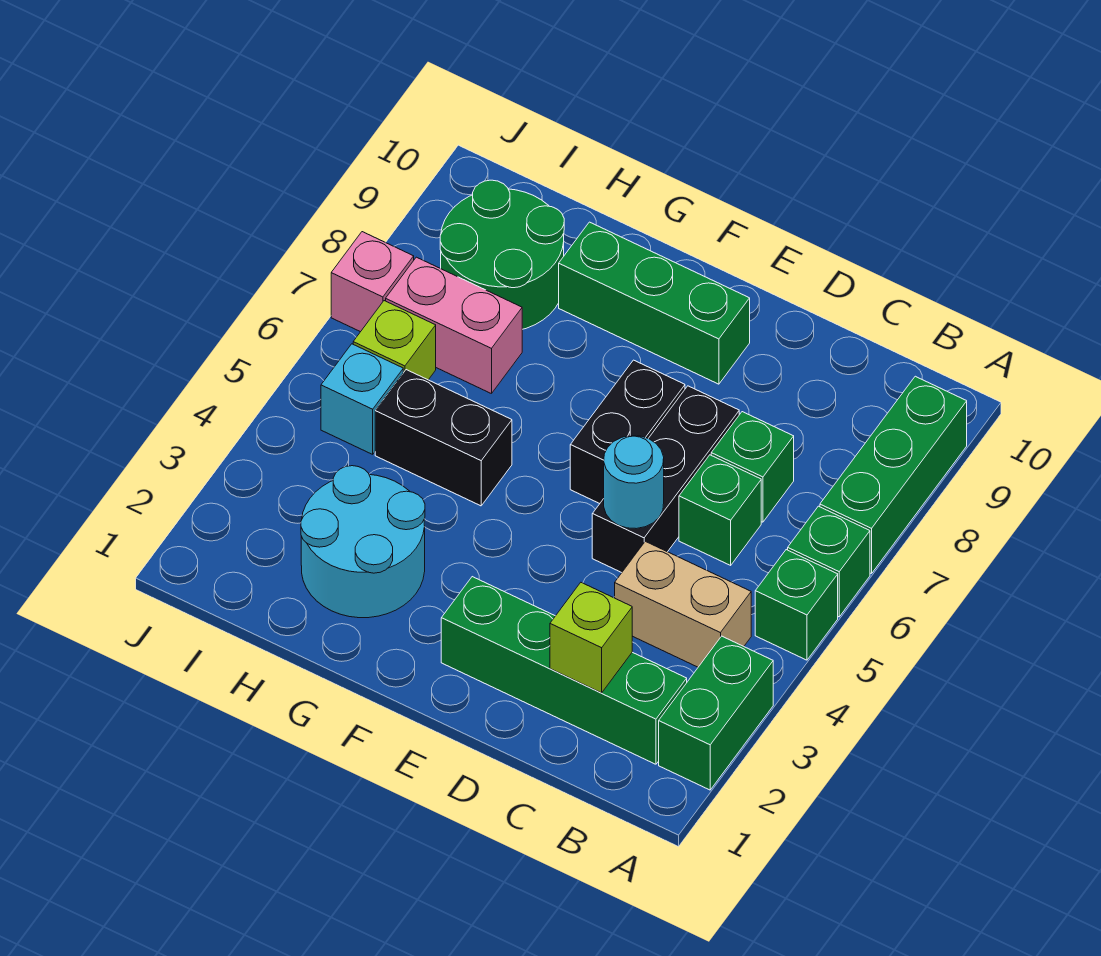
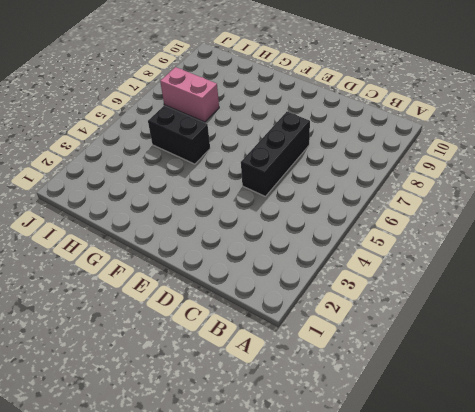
none -> green 1x2 brick [659,636,773,790]
none -> green 1x1 brick [755,550,838,660]
none -> green 1x1 brick [788,506,870,617]

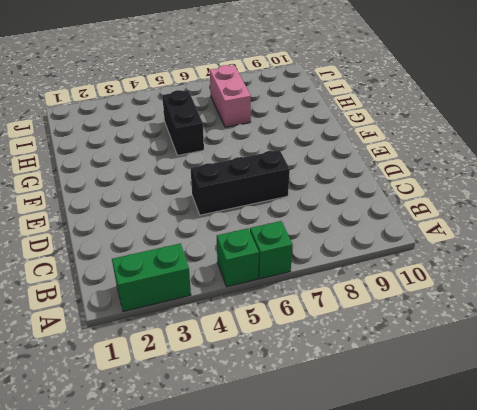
none -> green 1x3 brick [820,376,967,574]
none -> green 1x4 brick [441,577,687,764]
none -> tan 1x2 brick [615,541,751,667]

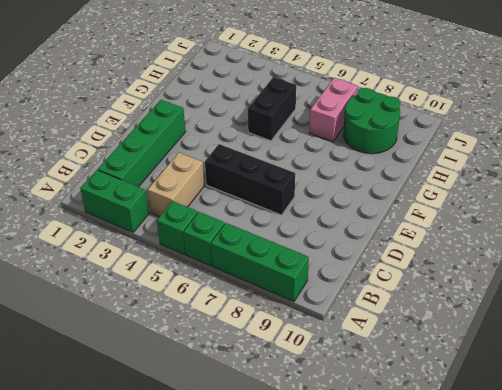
none -> green 1x1 brick [679,455,761,565]
none -> green 1x1 brick [711,412,794,522]
none -> black 1x2 brick [570,360,685,504]

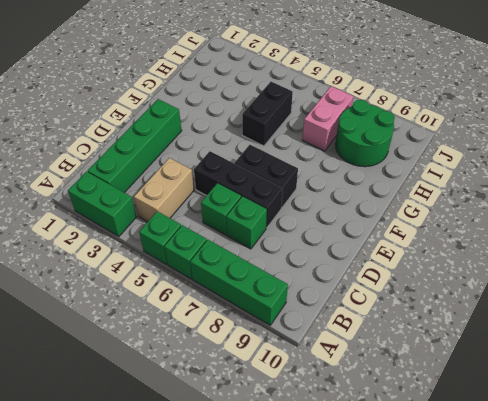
none -> green 1x3 brick [559,222,750,384]
none -> cyan 2x2 round brick [301,466,425,618]
none -> cyan 1x1 brick [321,344,403,454]

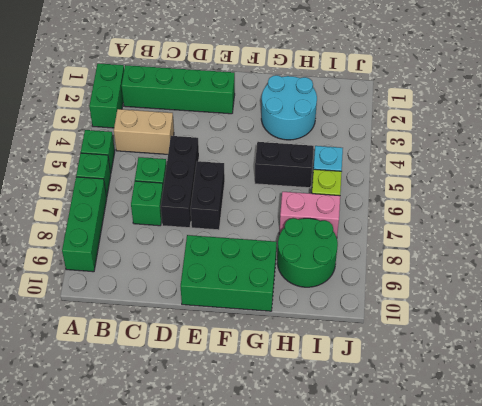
green 2x3 brick [181,235,277,311] -> green 1x3 brick [559,222,750,384]
none -> pink 1x1 brick [331,232,414,332]
none -> lime 1x1 brick [550,583,632,693]
none -> cyan 1x1 round brick [604,436,664,529]

